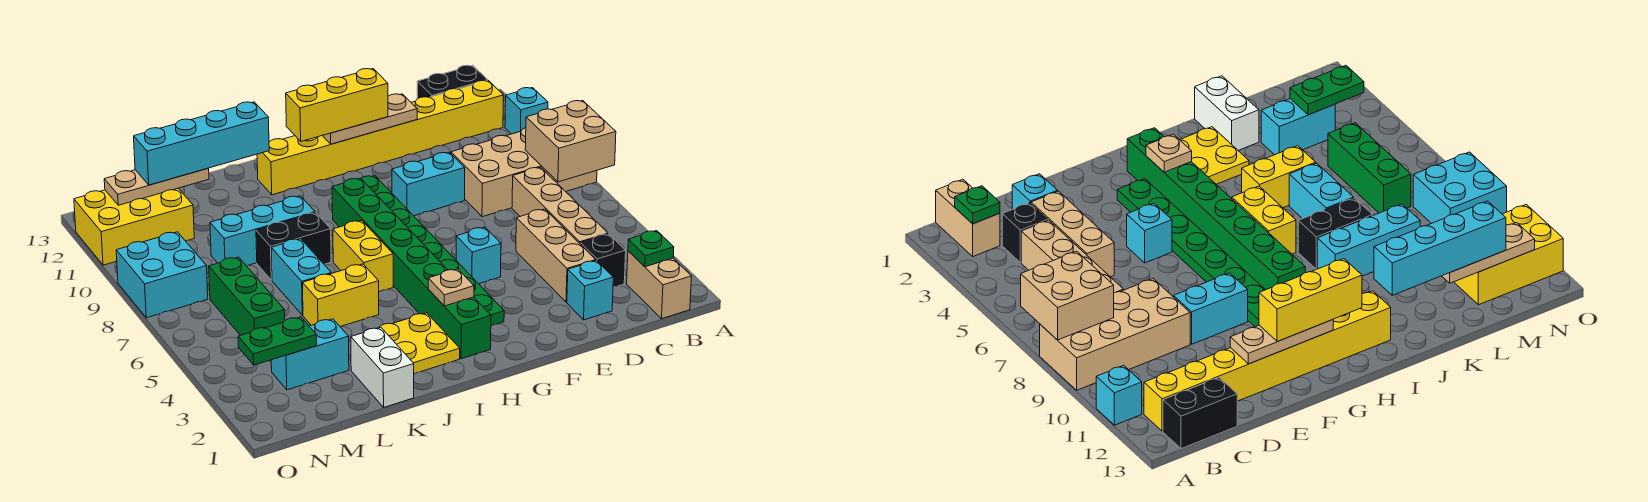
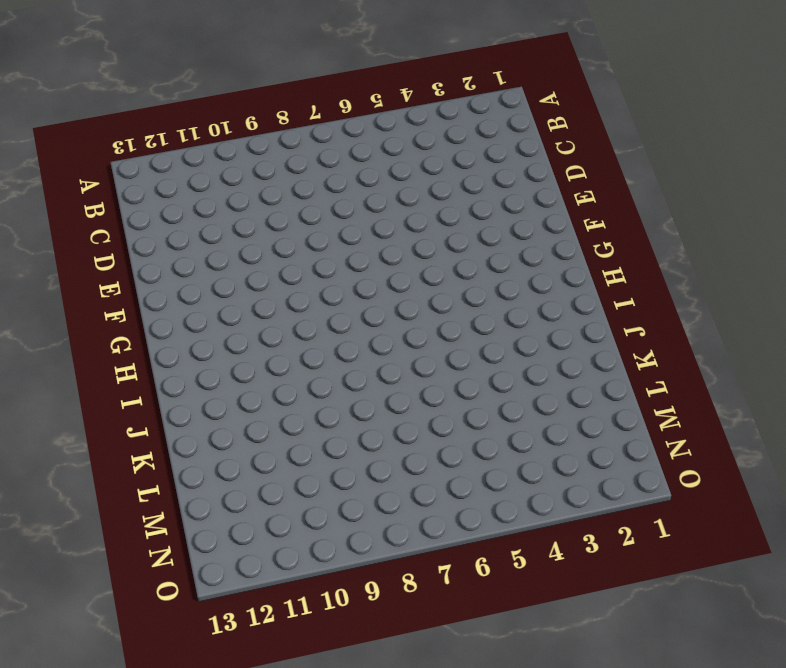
none -> tan 2x4 brick [451,128,597,217]
none -> cyan 1x1 brick [505,88,548,134]
none -> tan 1x2 brick [627,251,692,319]
none -> yellow 1x8 brick [257,81,503,195]

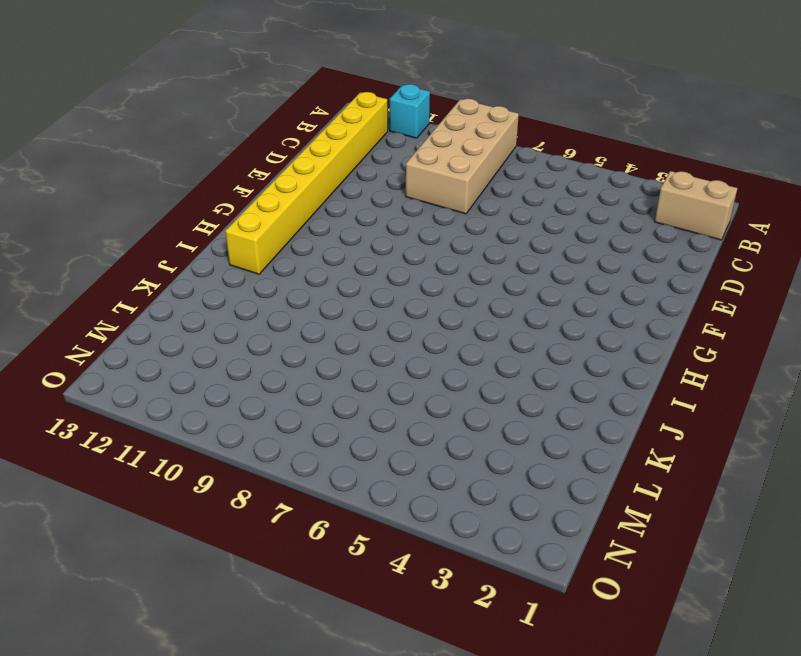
none -> black 1x2 brick [417,65,488,99]
none -> black 1x1 brick [580,234,626,287]
none -> tan 1x4 brick [512,167,608,243]
none -> cyan 1x1 brick [567,261,613,320]

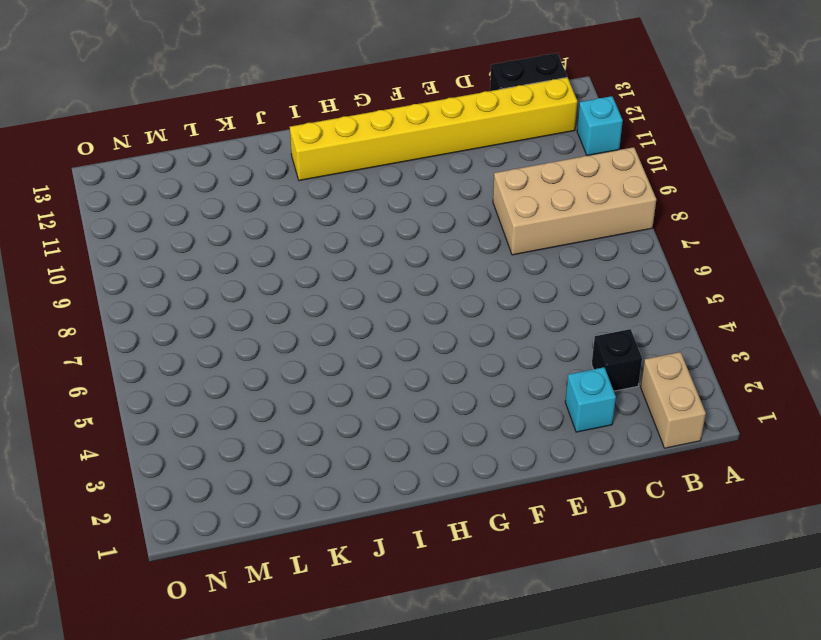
none -> tan 1x4 brick [512,167,608,243]
none -> tan 1x3 brick [516,209,596,302]
none -> cyan 1x2 brick [392,152,465,216]
none -> cyan 1x1 brick [456,227,501,284]

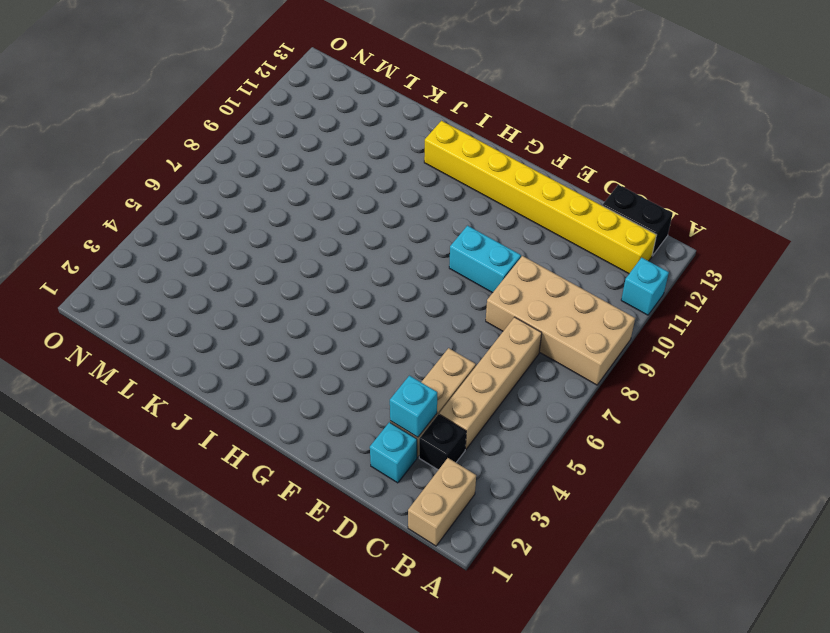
cyan 1x1 brick [390,376,437,437] -> cyan 1x1 brick moved to [456,227,501,284]
none -> green 1x8 plate [361,176,504,326]
none -> green 1x8 brick [332,178,491,359]
none -> yellow 2x2 plate [379,313,460,374]
none -> yellow 1x2 brick [333,221,393,292]

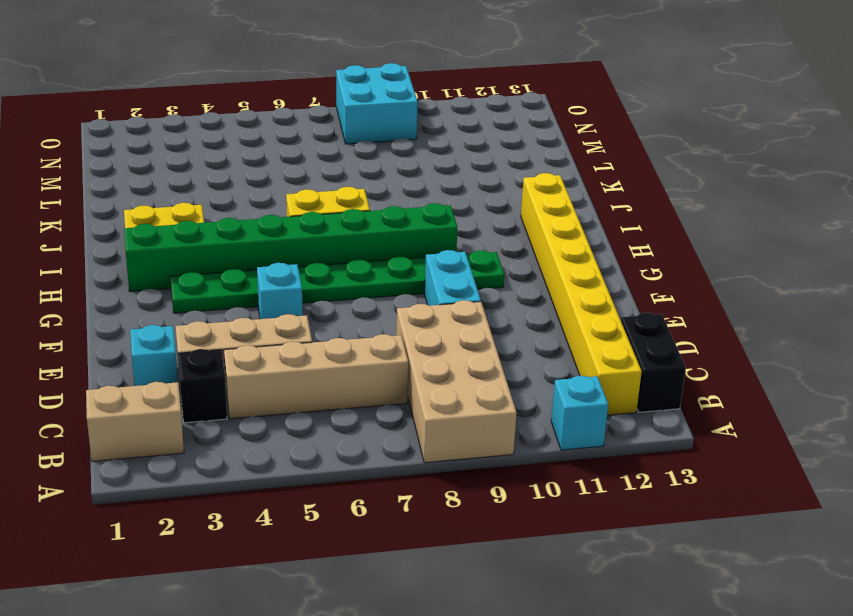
none -> yellow 1x2 brick [302,264,379,327]
none -> black 1x2 brick [256,213,331,280]
none -> cyan 1x3 brick [210,196,315,266]
none -> white 1x2 brick [351,327,414,407]

